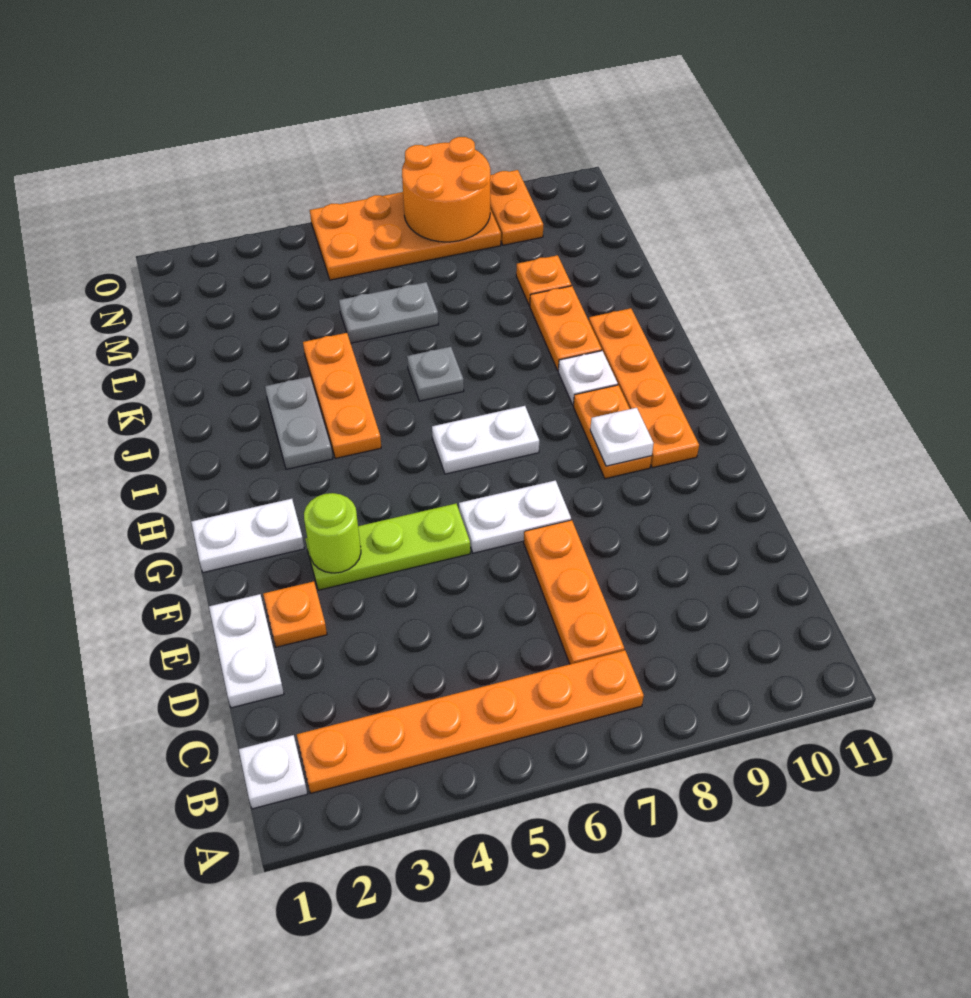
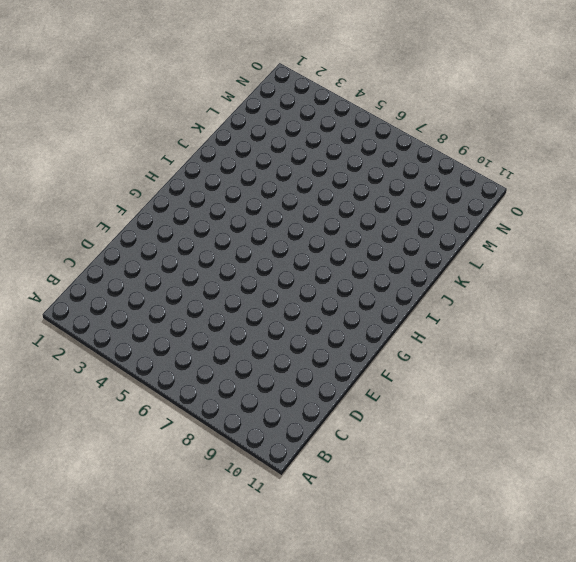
none -> white 1x1 plate [239,735,307,809]
none -> orange 1x6 plate [297,650,644,793]
none -> orange 1x3 plate [524,520,624,664]

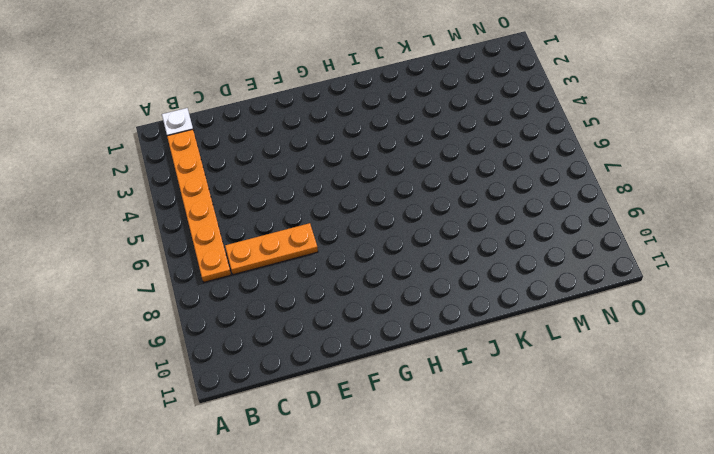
none -> white 1x2 plate [209,594,284,708]
none -> orange 1x1 plate [263,581,327,647]
none -> lime 1x3 plate [306,504,470,590]

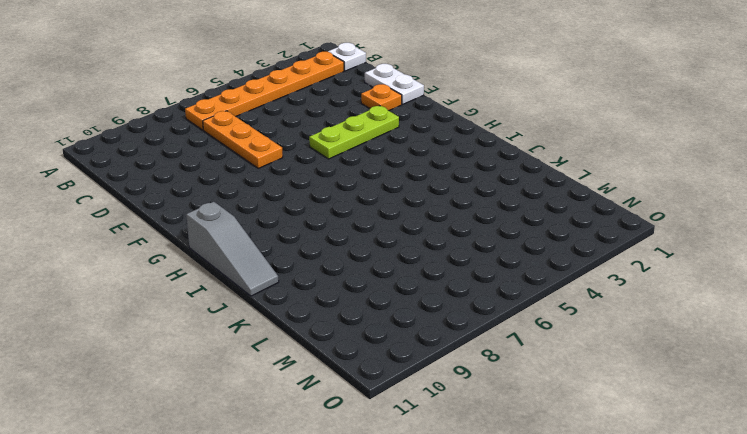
grey 1x3 slope [186,202,279,296] -> none
none -> white 1x2 plate [459,480,571,553]
none -> white 1x2 plate [191,499,304,573]
none -> orange 1x2 plate [573,385,652,479]

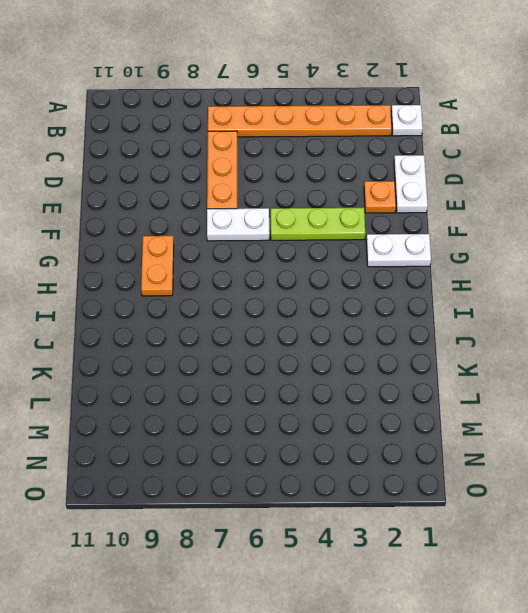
none -> orange 1x4 plate [589,308,699,468]
none -> white 1x2 plate [432,406,539,474]
none -> grey 1x2 plate [265,377,333,469]

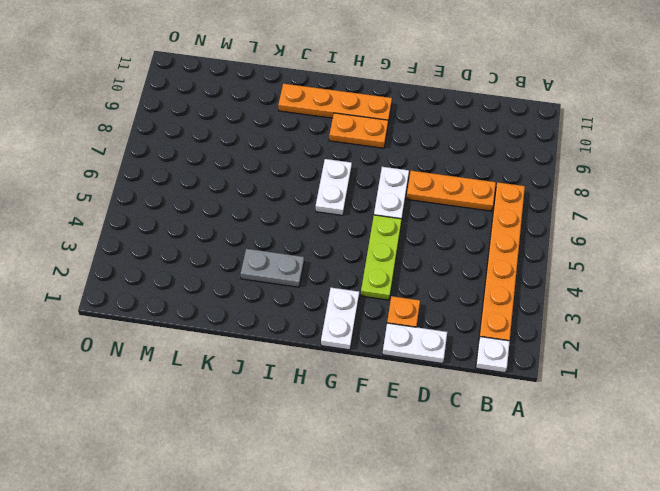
none -> orange 1x3 plate [303,333,381,458]
none -> white 1x1 plate [558,351,618,405]
none -> grey 1x1 plate [407,347,464,401]

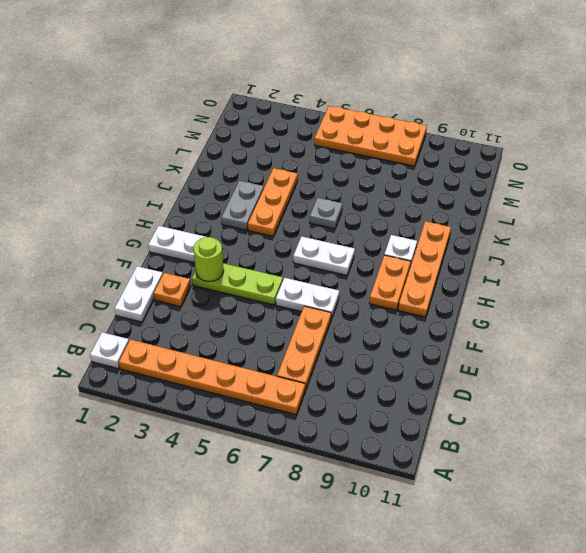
none -> orange 1x2 plate [530,286,602,370]
none -> grey 1x2 plate [339,282,439,343]
none -> orange 1x1 plate [516,255,571,306]

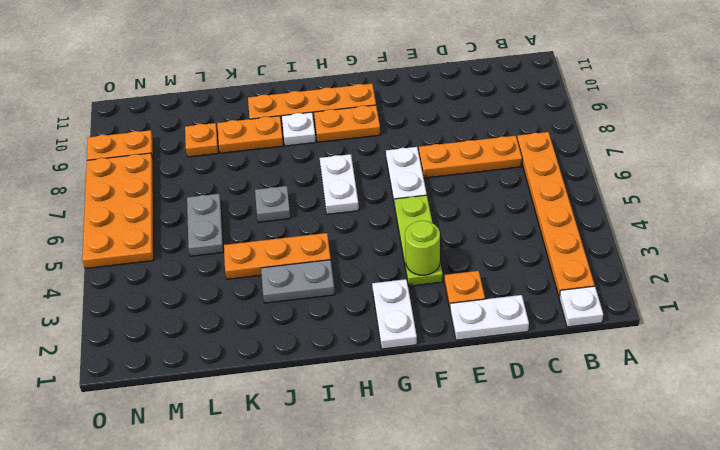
none -> white 1x1 plate [590,408,654,466]
none -> orange 2x2 round brick [402,137,490,242]

